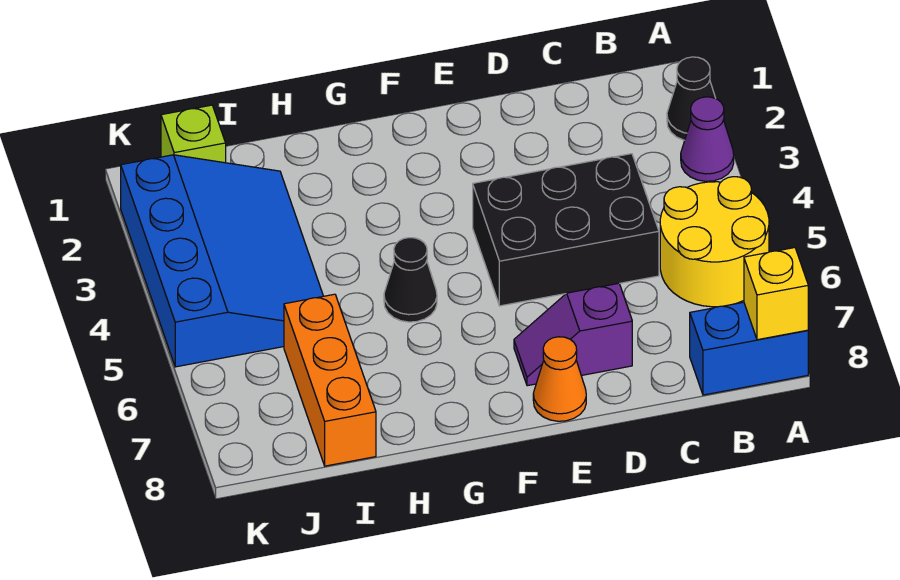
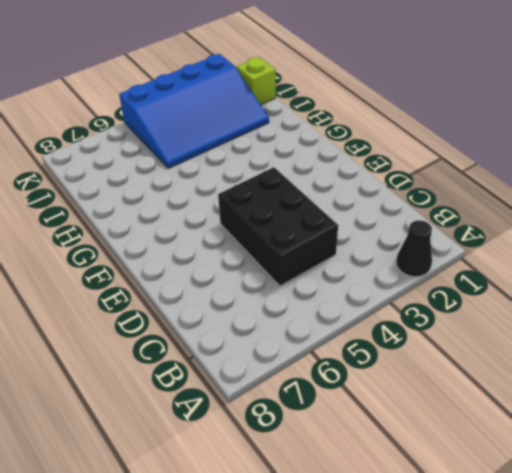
none -> purple 1x1 cone [681,97,734,181]
none -> yellow 2x2 round brick [660,177,769,307]
none -> blue 1x2 brick [690,302,808,395]

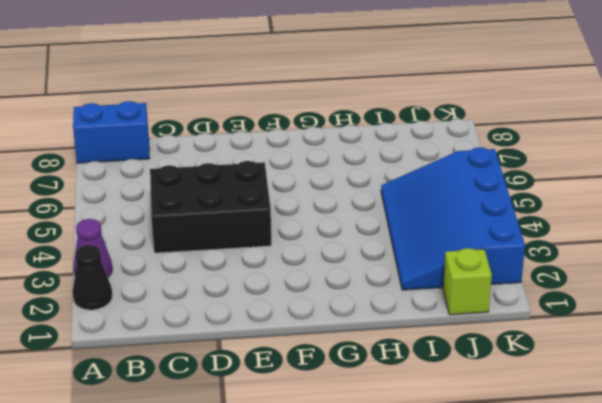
none -> yellow 2x2 round brick [660,177,769,307]
none -> purple 1x2 slope [514,283,632,386]
none -> orange 1x1 cone [533,337,586,421]

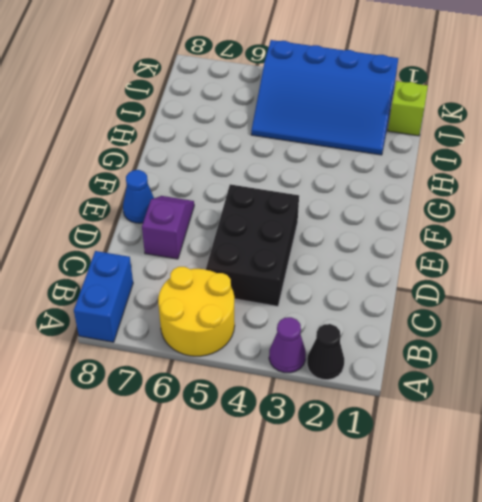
blue 1x1 cone [123,170,154,223] -> orange 1x1 cone [533,337,586,421]
none -> black 1x1 cone [384,238,437,322]
none -> orange 1x3 brick [284,294,376,466]
none -> yellow 1x1 brick [744,248,808,340]

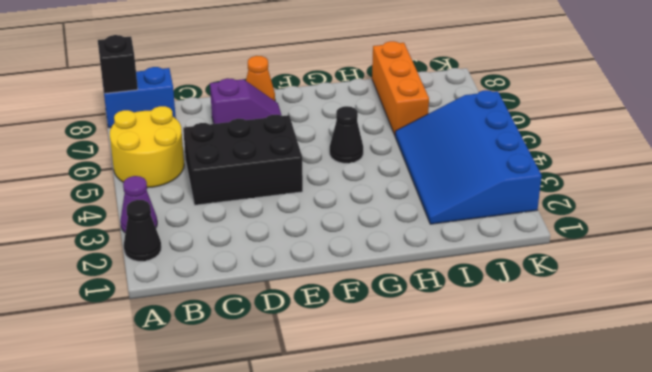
black 1x1 brick [98,35,138,93] -> yellow 1x1 brick [744,248,808,340]
none -> lime 1x1 brick [161,105,226,163]

